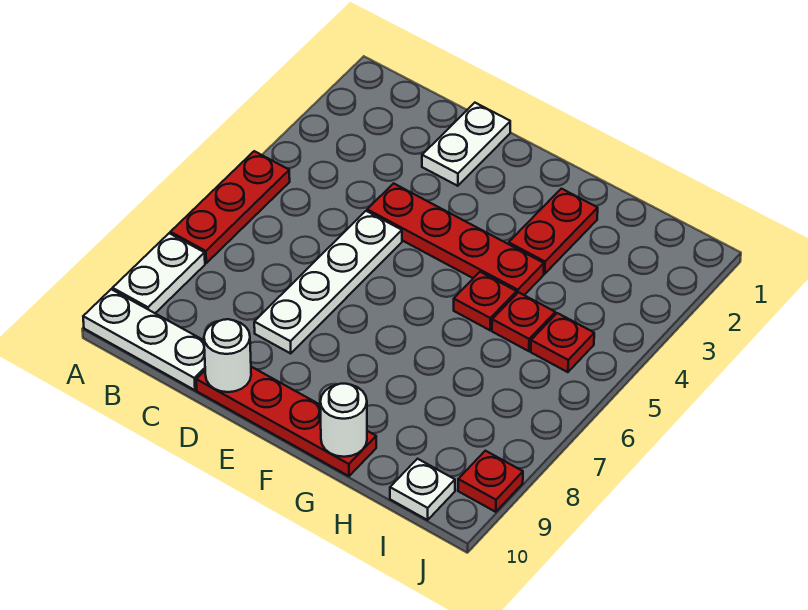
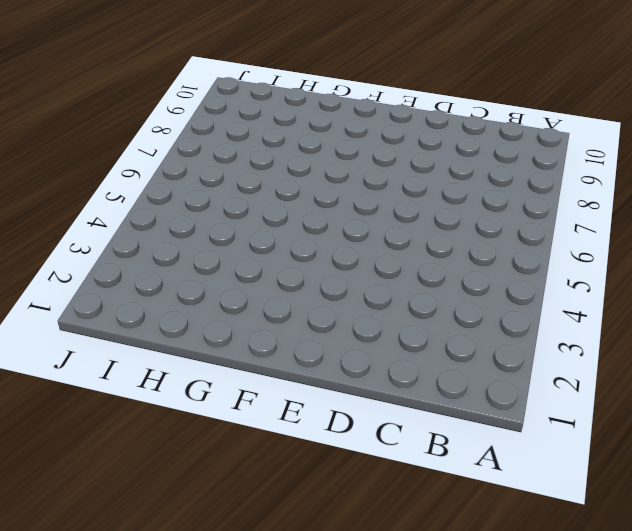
none -> red 1x3 plate [170,151,290,263]
none -> white 1x2 plate [113,233,205,313]
none -> white 1x3 plate [83,289,205,390]

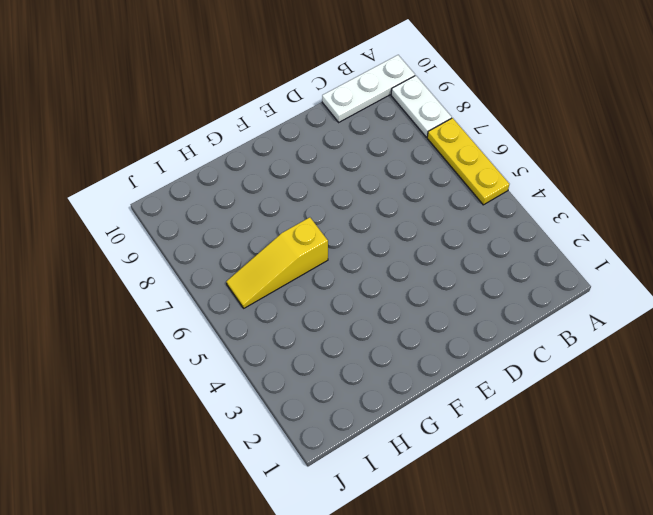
yellow 1x3 plate [427,118,509,205] -> red 1x3 plate [170,151,290,263]
yellow 1x3 slope [226,217,328,308] -> none
none -> white 1x2 plate [422,103,510,186]
none -> red 1x4 plate [367,183,544,295]
none -> white 1x4 plate [254,211,402,353]

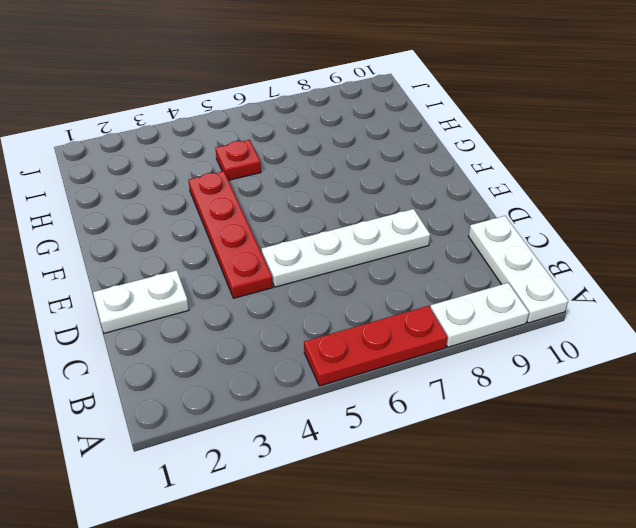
none -> red 1x4 plate [196,367,376,476]
none -> red 1x2 plate [509,189,598,274]
none -> red 1x1 plate [454,272,517,330]

